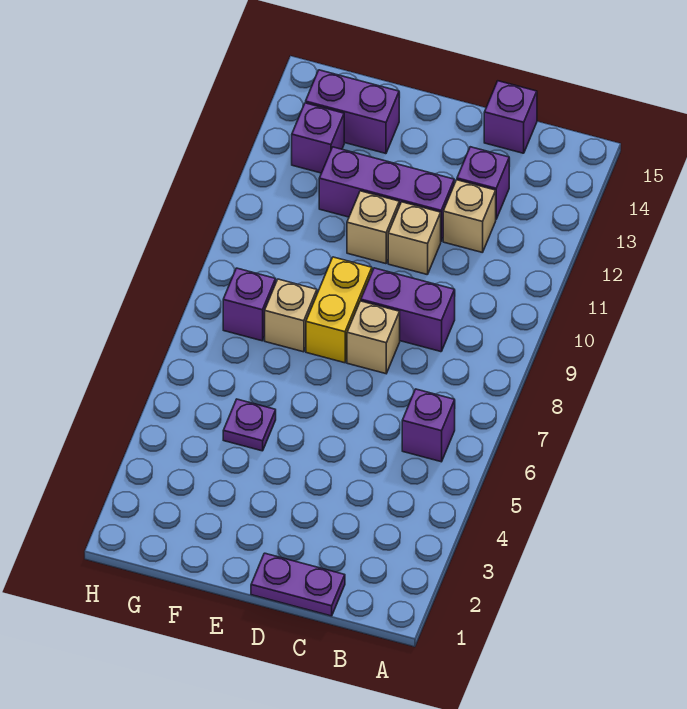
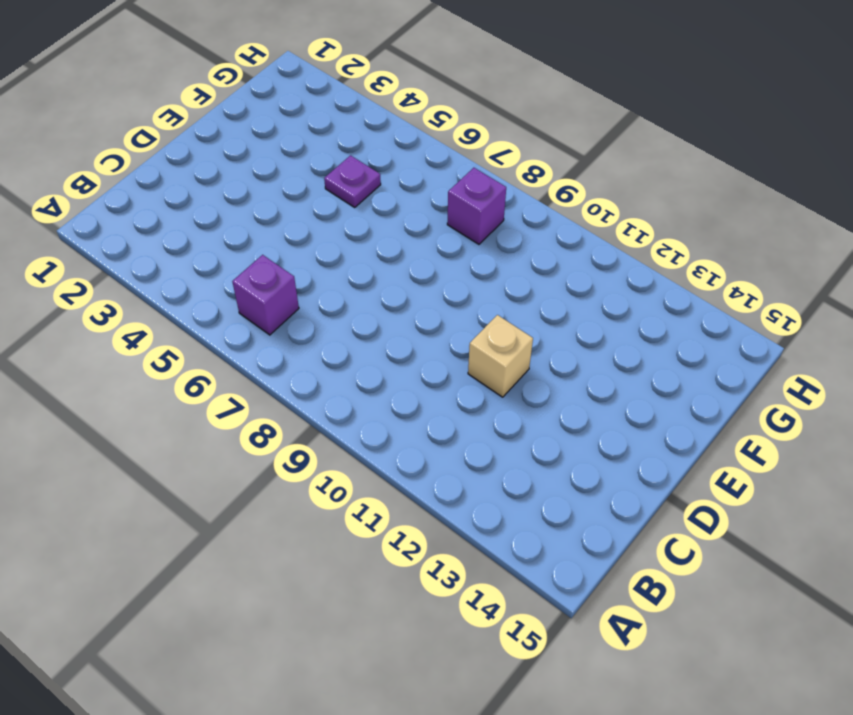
none -> purple 1x2 plate [251,553,345,616]
none -> purple 1x2 brick [361,268,455,352]
none -> tan 1x1 brick [443,180,496,253]

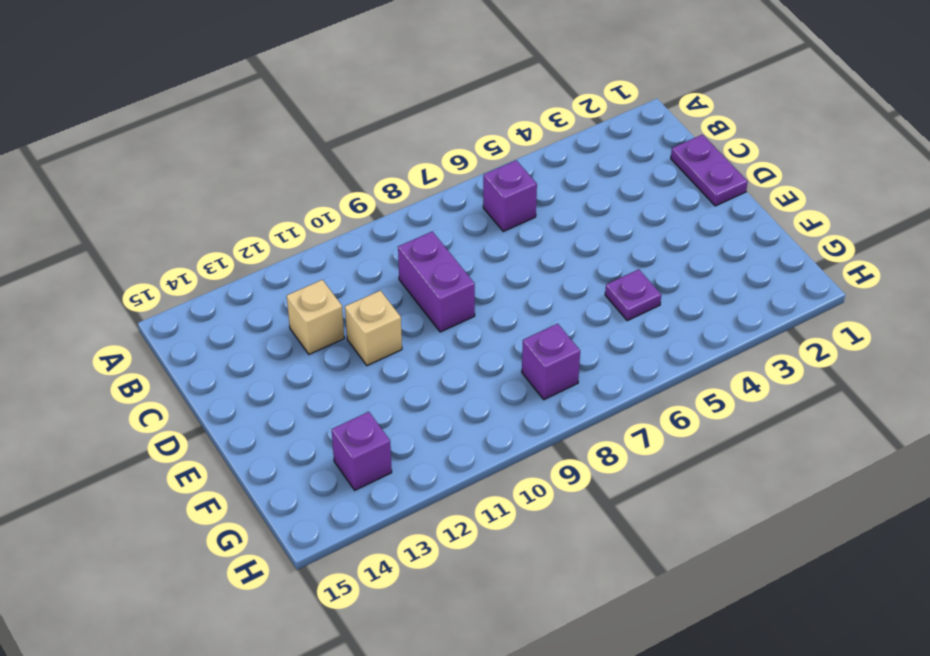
none -> purple 1x1 brick [457,147,509,219]
none -> purple 1x1 brick [484,81,537,153]
none -> tan 1x1 brick [347,301,400,374]

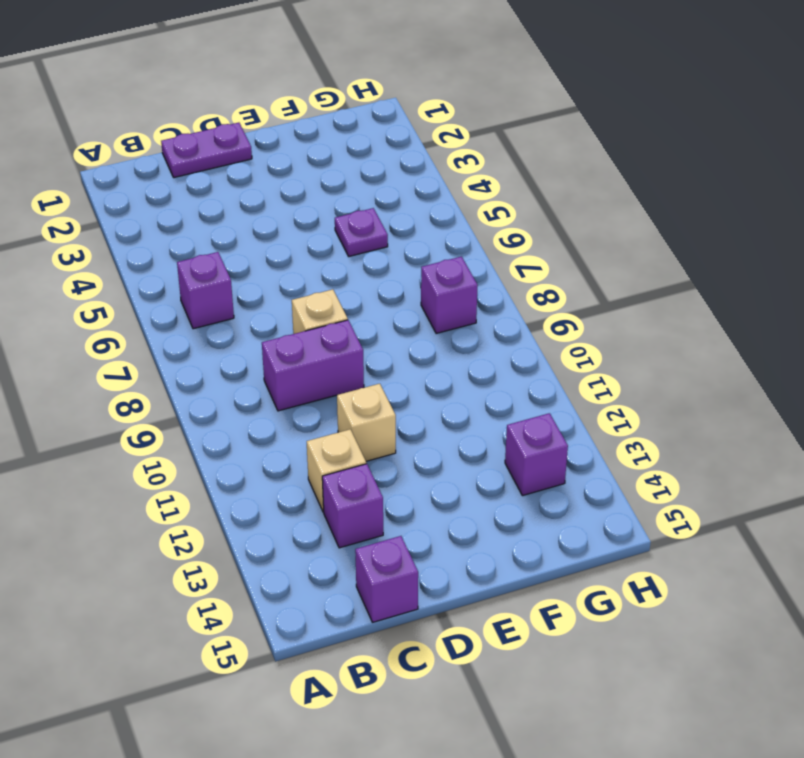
none -> purple 1x3 brick [319,147,455,241]
none -> yellow 1x2 brick [306,257,372,363]
none -> tan 1x1 brick [347,191,399,264]

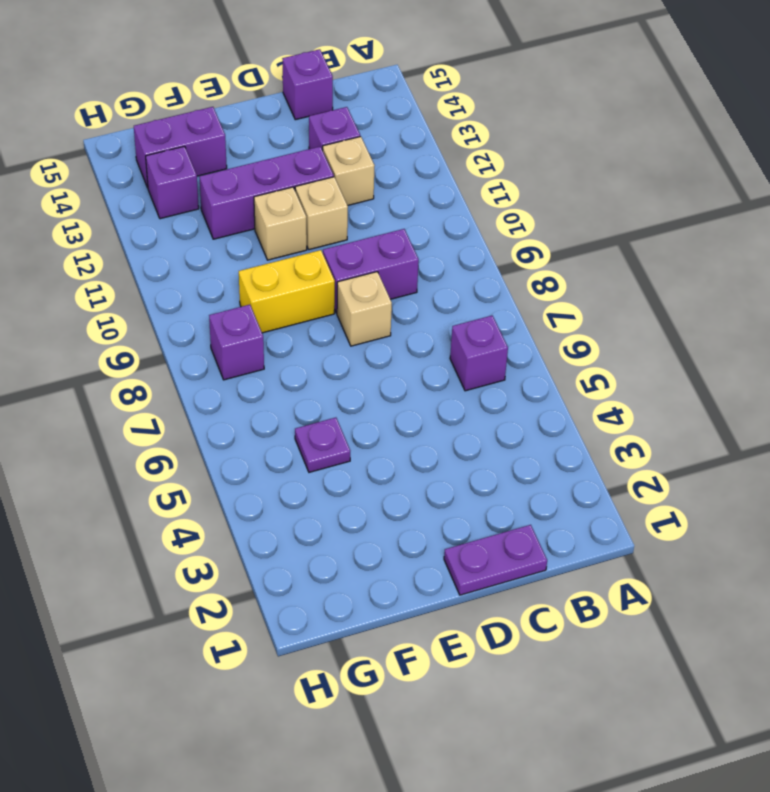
yellow 1x2 brick [239,250,335,333] -> yellow 1x2 brick turned to [306,257,372,363]
none -> tan 1x1 brick [265,279,317,352]

